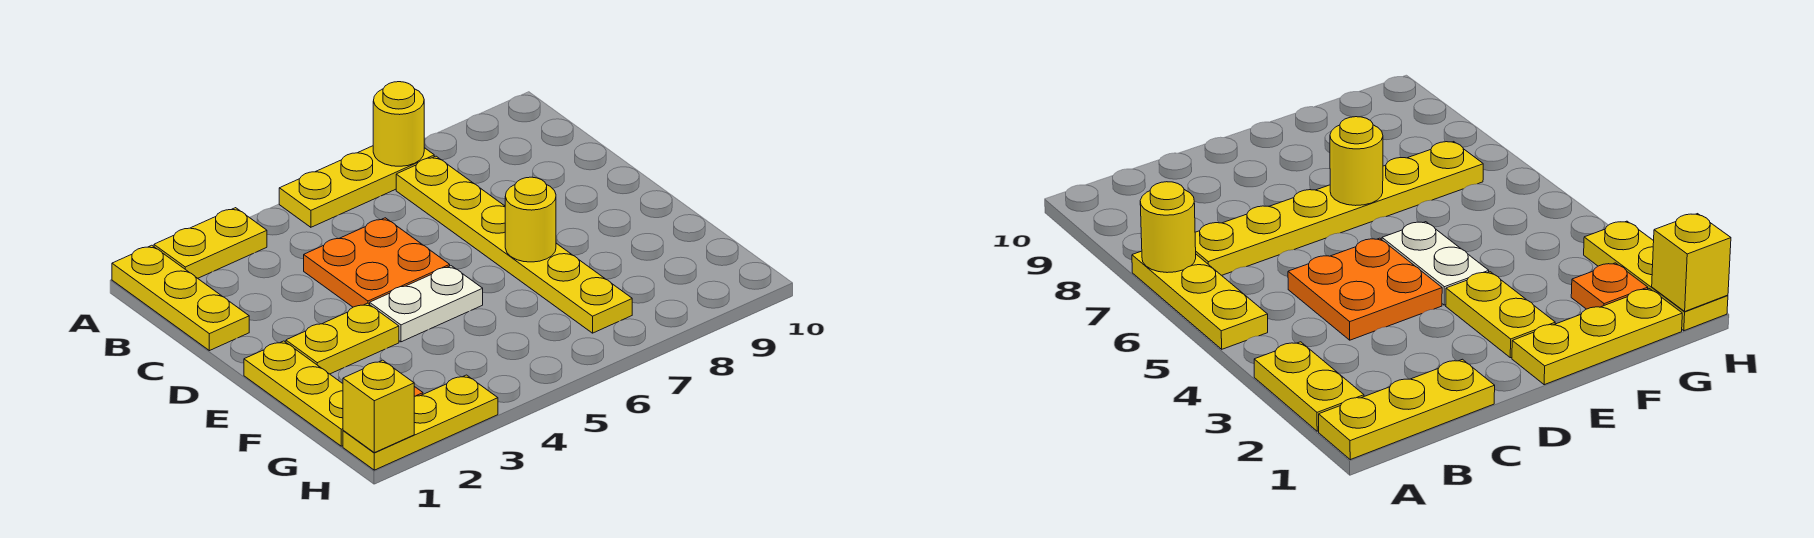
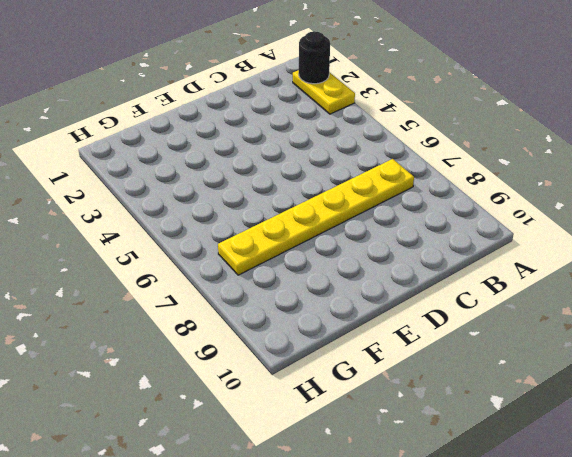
black 1x1 round brick [299,31,330,84] -> none
none -> yellow 1x3 plate [112,245,249,351]
none -> yellow 1x3 plate [279,146,434,227]
none -> orange 2x2 plate [304,218,450,307]

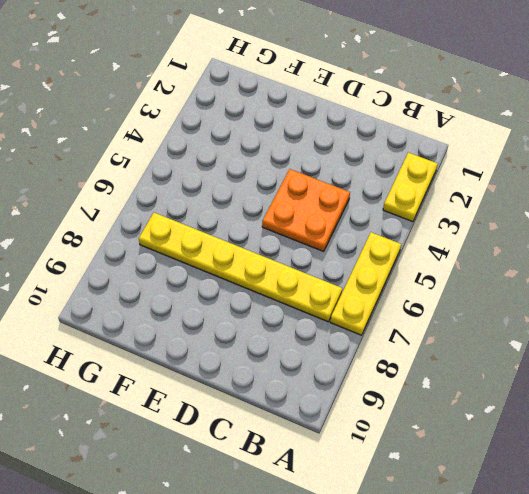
none -> yellow 1x3 plate [112,245,249,351]
none -> yellow 1x3 plate [244,341,343,446]
none -> yellow 1x2 plate [286,303,399,374]

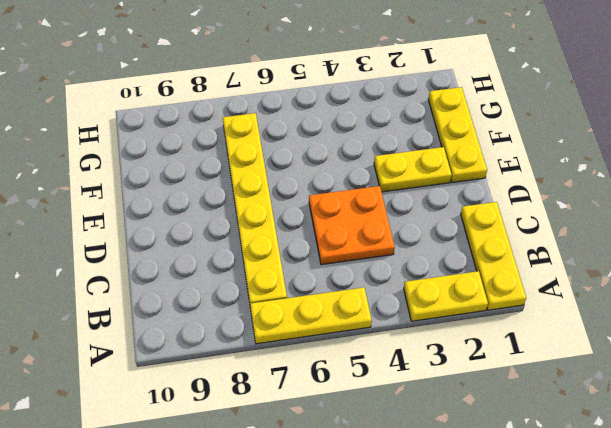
none -> white 1x2 plate [370,266,483,342]
none -> orange 1x1 plate [1571,263,1648,309]
none -> yellow 1x3 plate [343,375,498,470]

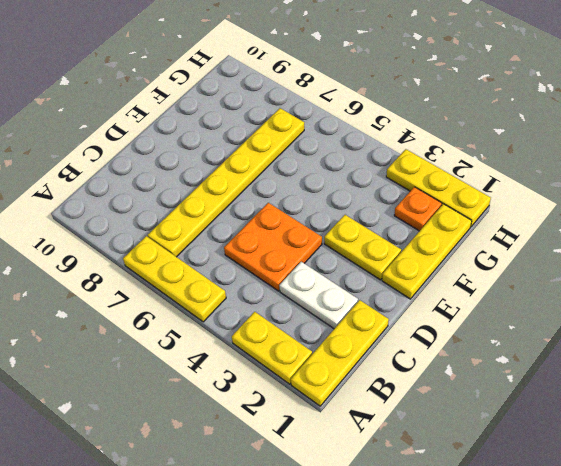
white 1x2 plate [279,262,358,329] -> white 1x2 plate moved to [370,266,483,342]
none -> yellow 1x1 round brick [373,82,424,166]
none -> yellow 1x1 round brick [505,177,556,262]
none -> yellow 1x1 brick [343,360,414,453]

